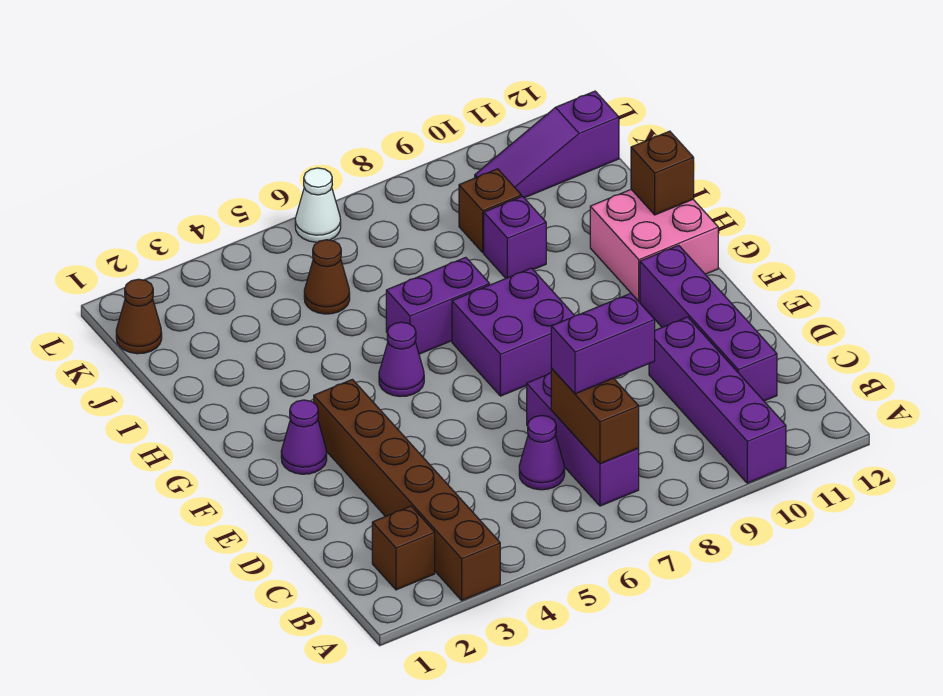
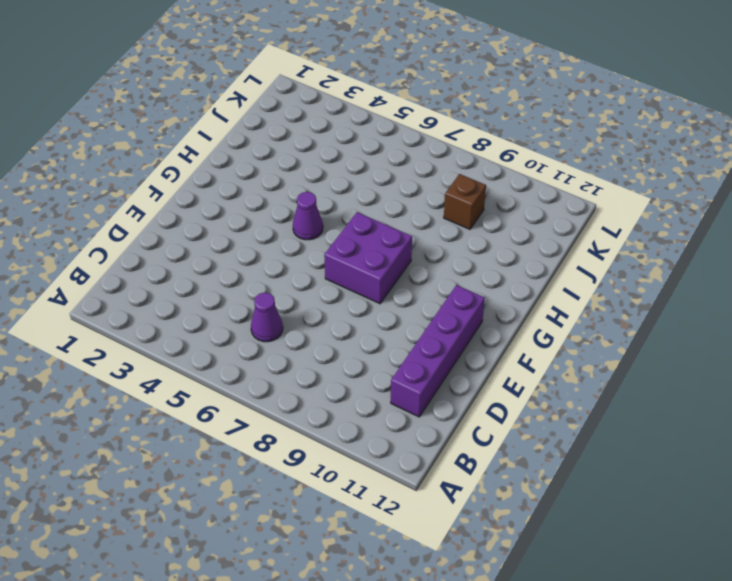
none -> brown 1x6 brick [314,379,500,600]
none -> purple 1x4 brick [649,317,786,483]
none -> brown 1x1 brick [372,506,435,590]

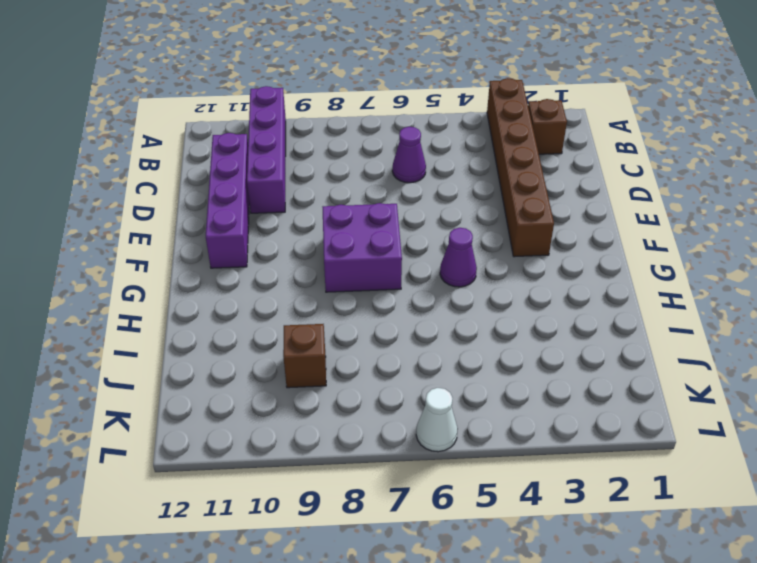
none -> purple 1x3 brick [527,373,639,506]
none -> purple 1x1 cone [281,400,327,474]
none -> pink 2x2 brick [590,190,718,301]

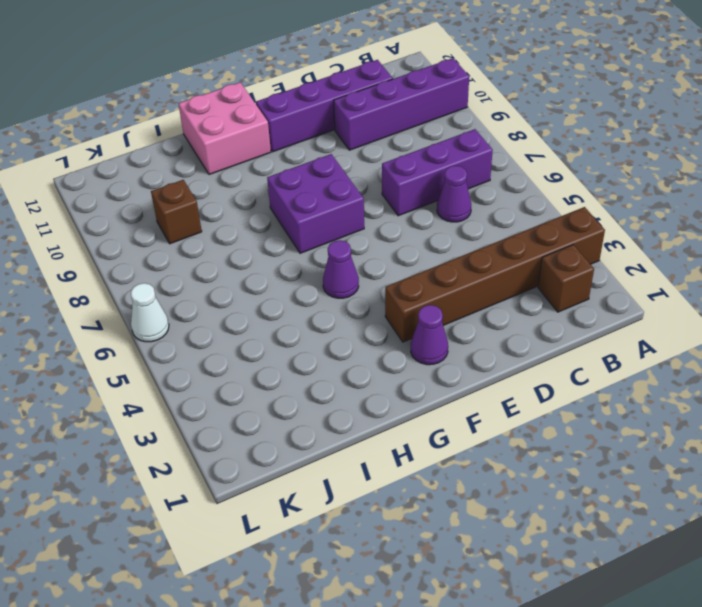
none -> purple 1x2 brick [386,257,490,354]
none -> purple 1x1 brick [484,196,546,278]
none -> brown 1x1 cone [304,240,350,314]

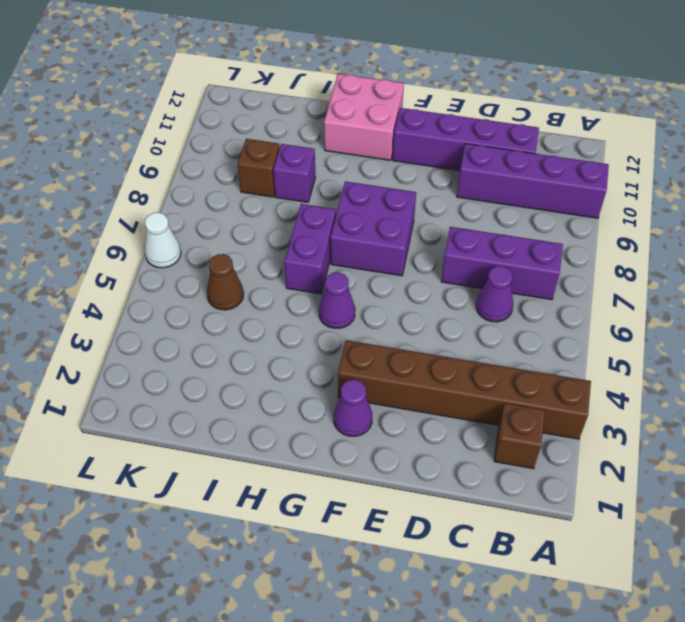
none -> brown 1x1 cone [116,279,162,354]
none -> purple 1x3 slope [475,91,619,198]
none -> brown 1x2 brick [551,369,639,464]

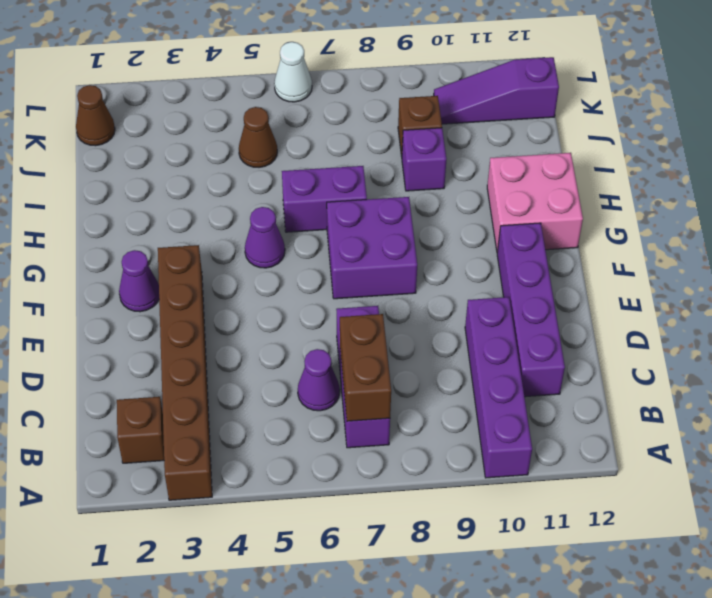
none -> brown 1x1 brick [631,131,694,215]
none -> purple 1x2 brick [551,293,655,394]

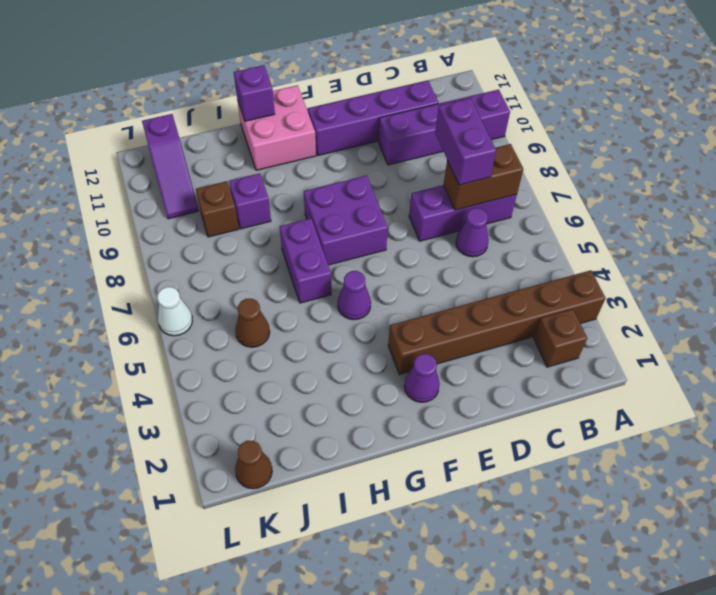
purple 1x1 brick [234,65,275,121] -> brown 1x1 brick [631,131,694,215]

